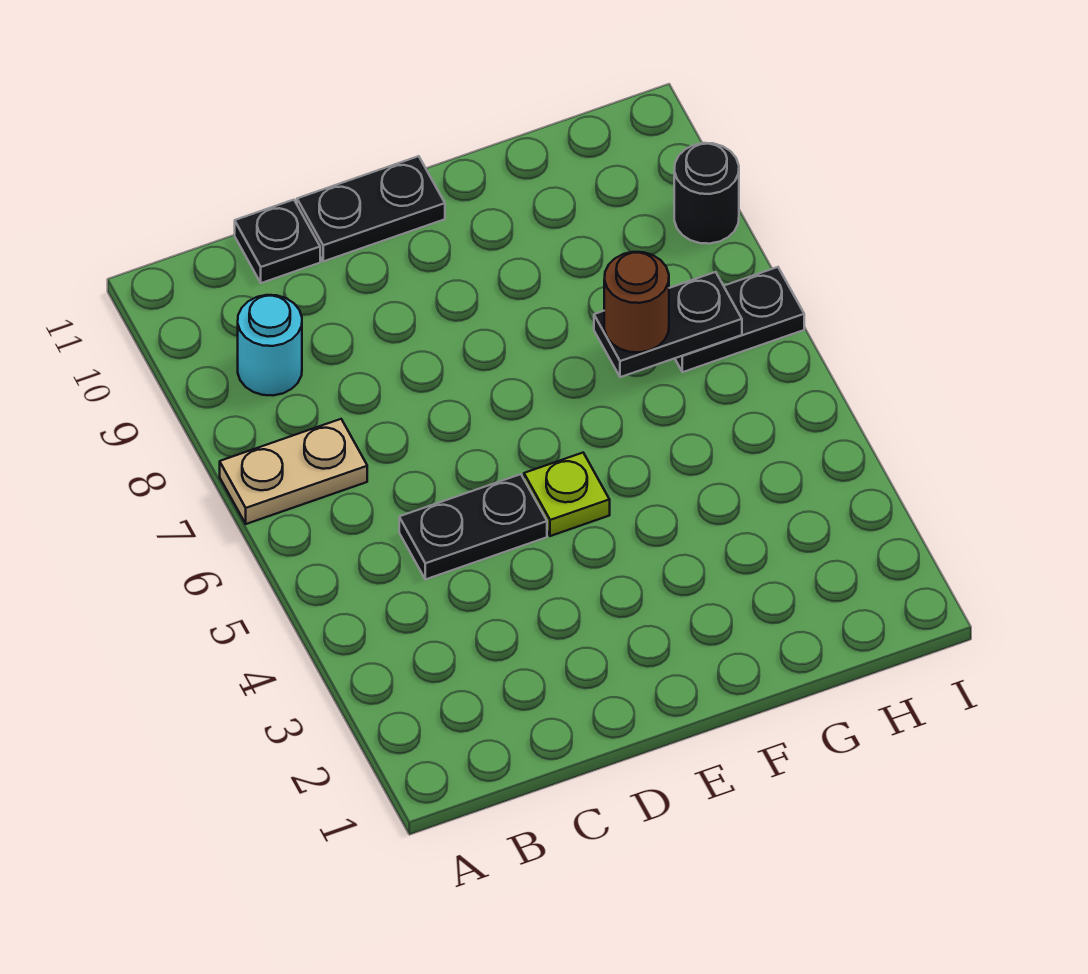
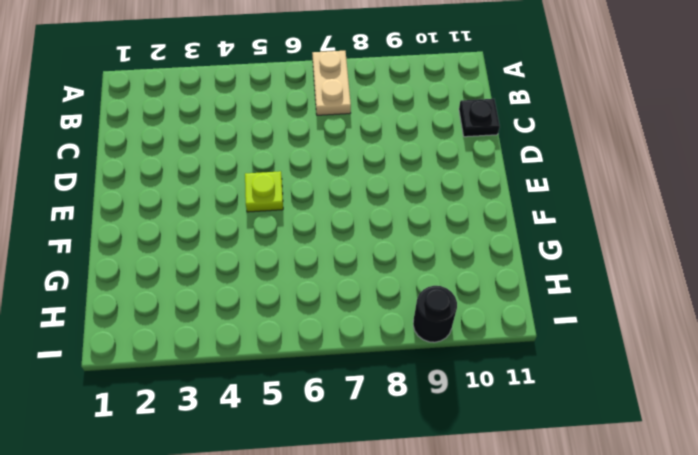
none -> cyan 1x1 round brick [238,295,302,395]
none -> black 1x2 plate [399,474,547,579]

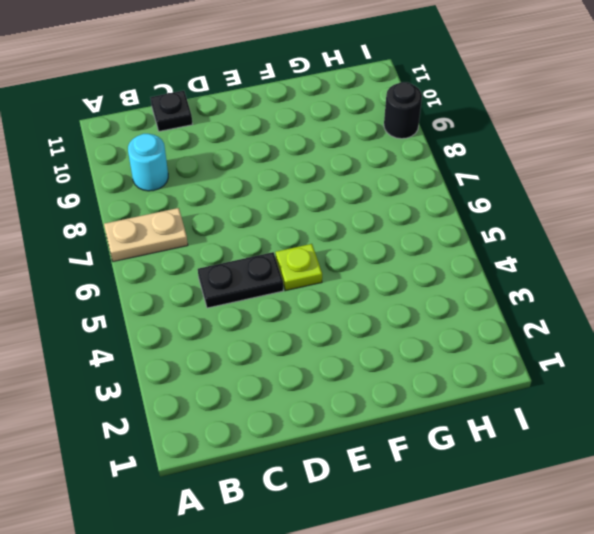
none -> black 1x2 plate [297,156,445,261]
none -> black 1x2 plate [675,267,804,372]

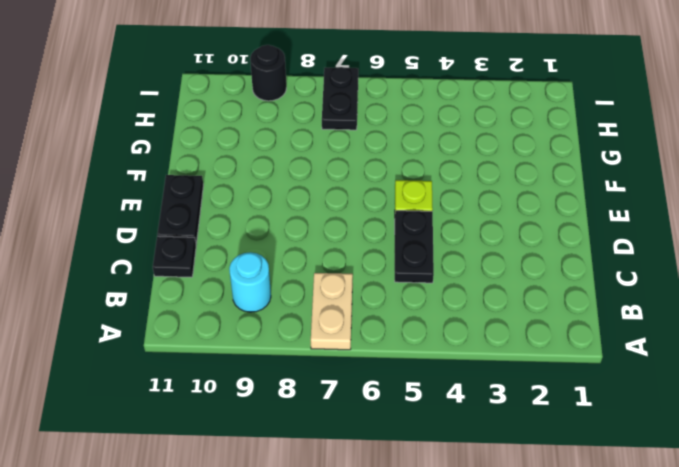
none -> black 1x2 plate [594,272,742,377]
none -> brown 1x1 round brick [604,252,669,352]

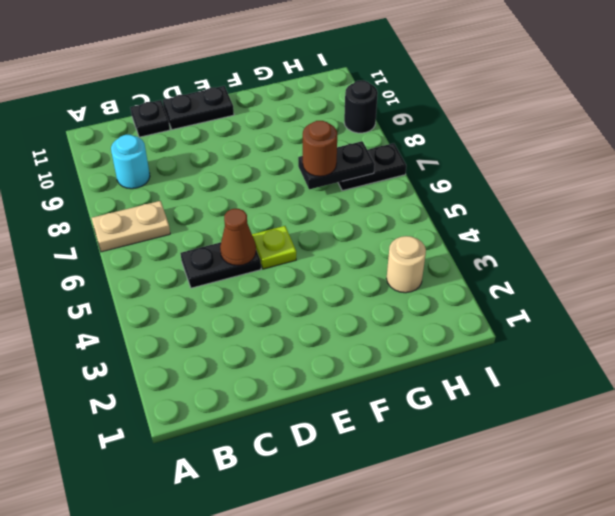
brown 1x1 cone [220,209,256,266] -> none
tan 1x1 round brick [386,236,426,293] -> none

